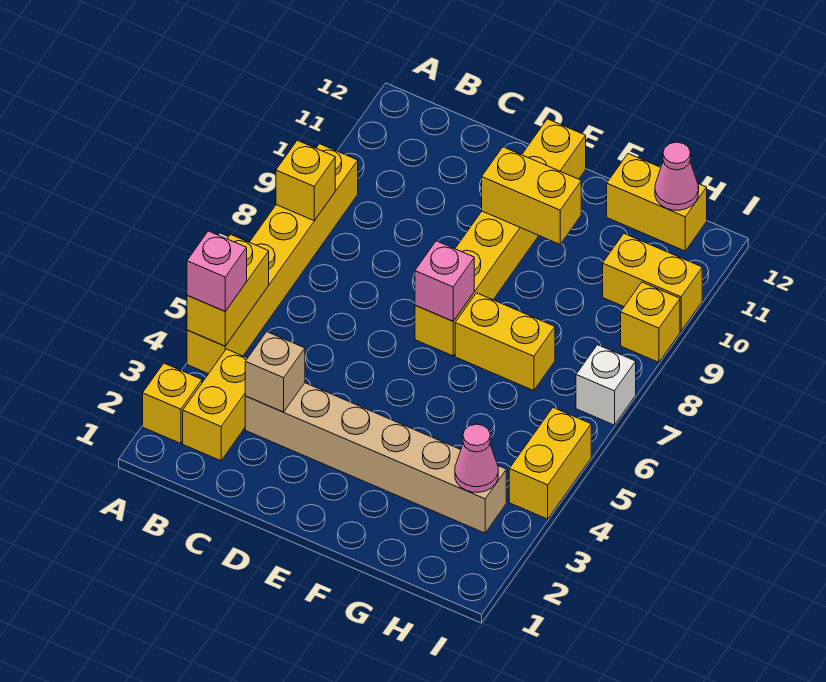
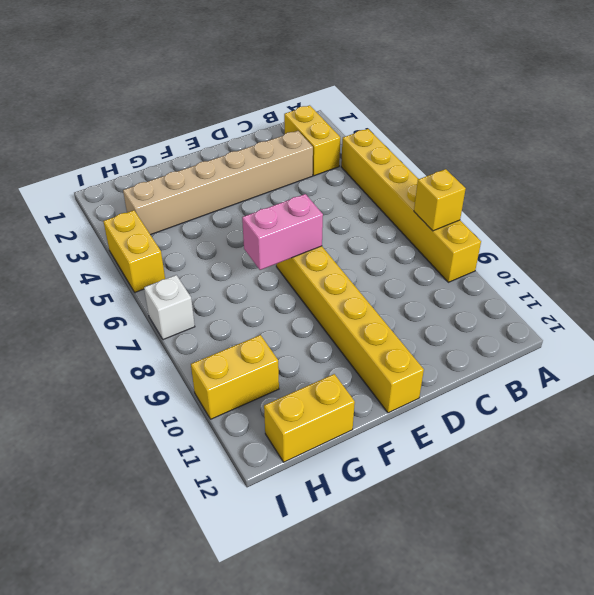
pink 1x2 brick [242,194,323,270] -> pink 1x1 brick [415,241,474,321]
none -> yellow 1x1 brick [143,363,202,444]
none -> yellow 1x2 brick [455,293,555,391]
none -> yellow 1x1 brick [621,282,680,362]

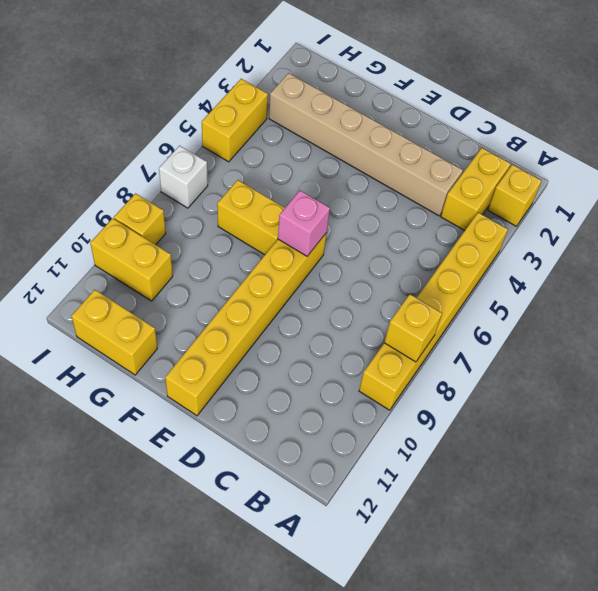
none -> yellow 1x2 brick [187,234,269,346]
none -> tan 1x1 brick [245,332,305,412]
none -> yellow 1x2 brick [482,147,581,244]

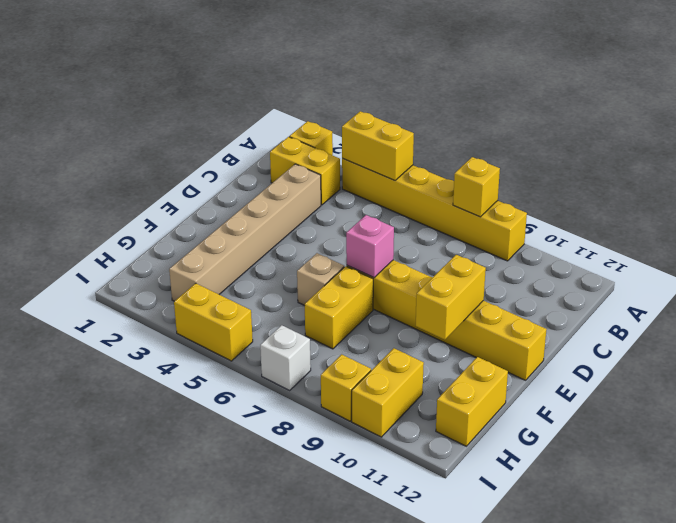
tan 1x1 brick [297,253,344,306] -> tan 1x1 brick moved to [245,332,305,412]
none -> pink 1x1 cone [455,424,498,492]
none -> pink 1x1 cone [655,142,699,210]
none -> pink 1x1 brick [187,231,247,311]

